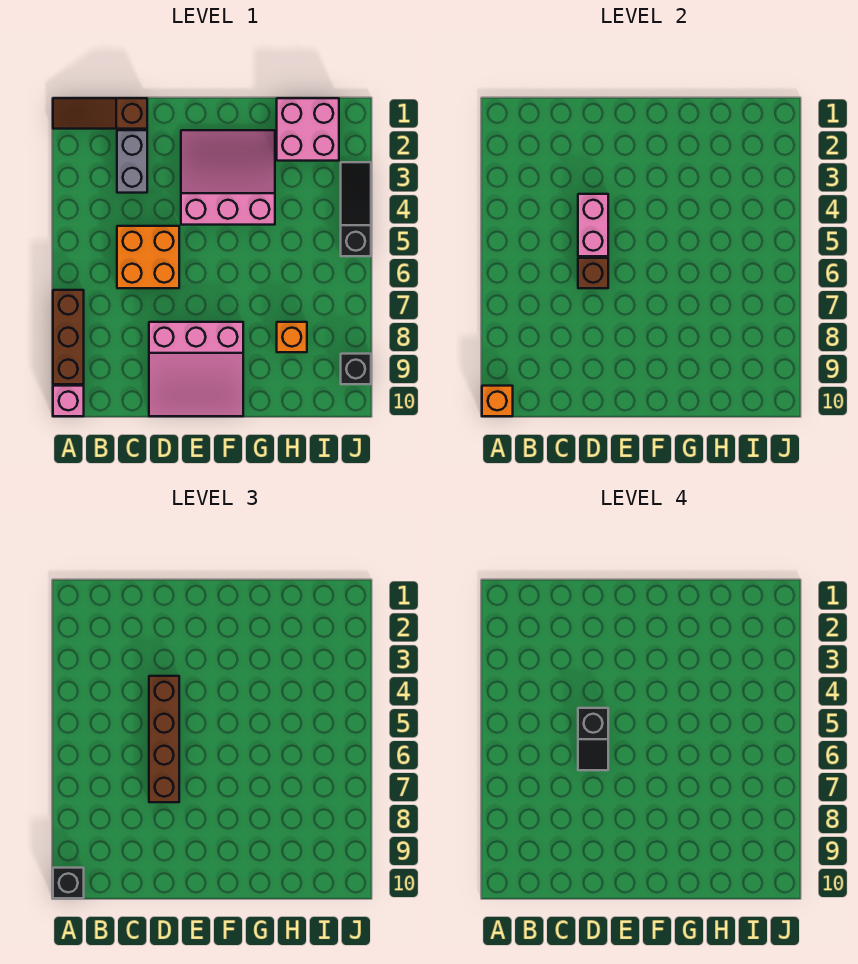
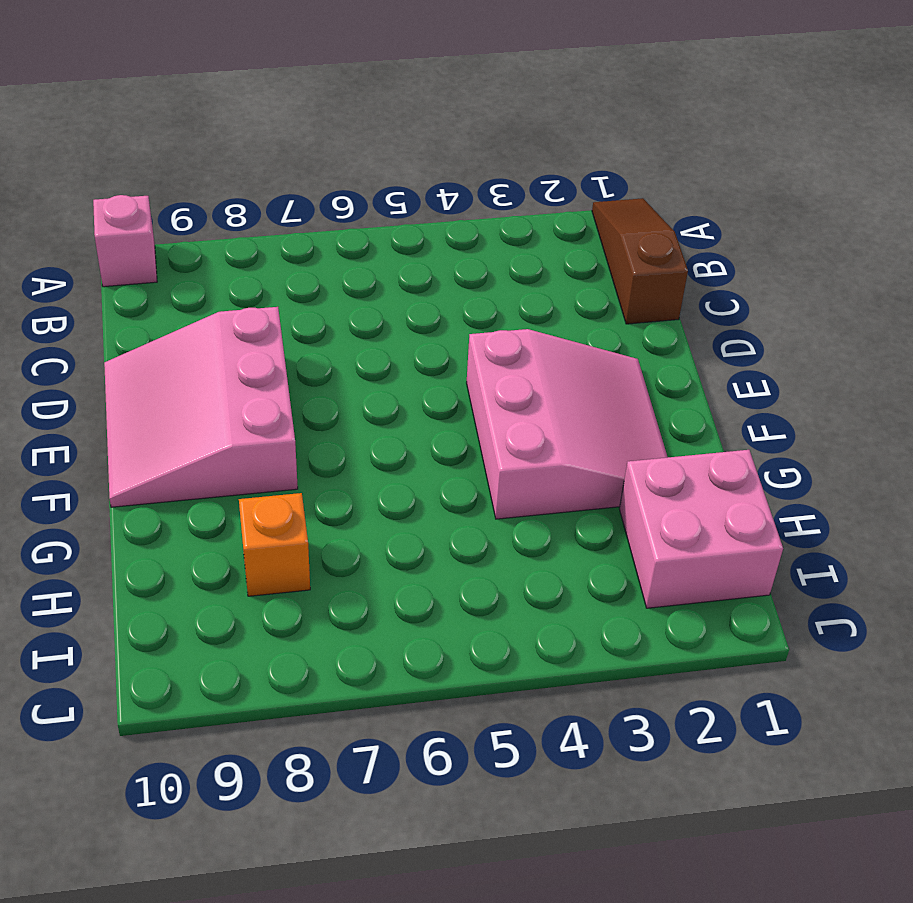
none -> brown 1x3 brick [53,290,84,384]
none -> grey 1x2 brick [117,130,147,193]
none -> orange 2x2 brick [117,226,179,288]

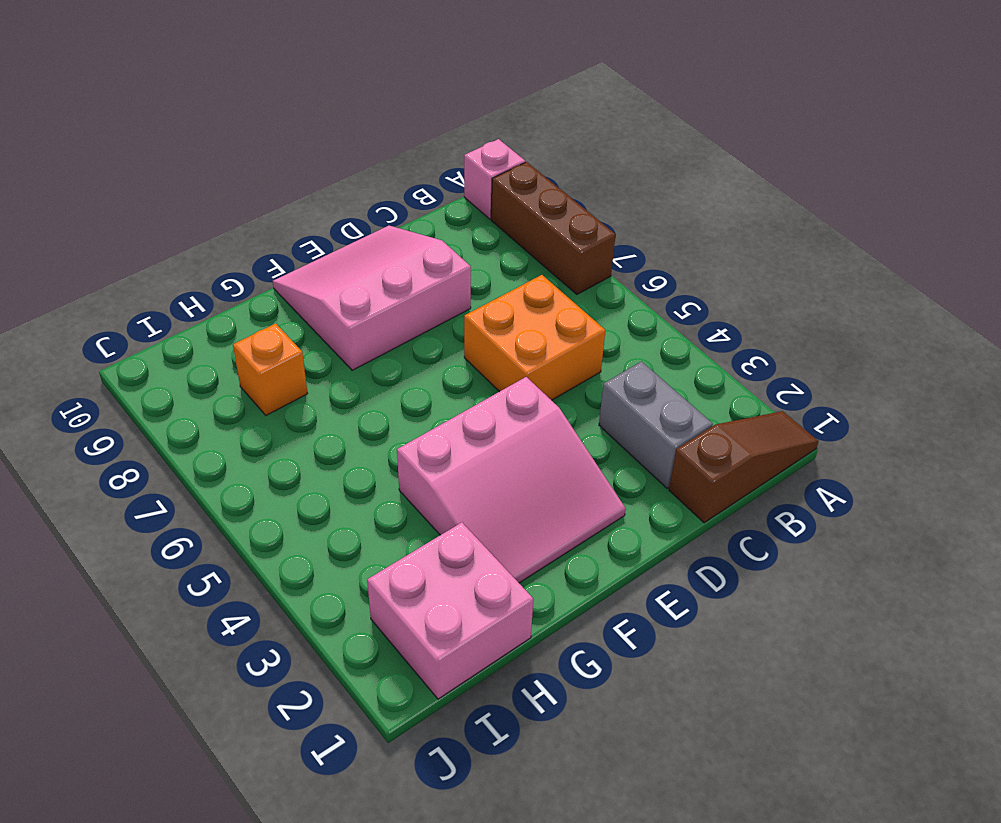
none -> black 1x3 slope [341,162,371,256]
none -> black 1x1 brick [341,354,371,384]
none -> orange 1x1 brick [482,386,513,416]

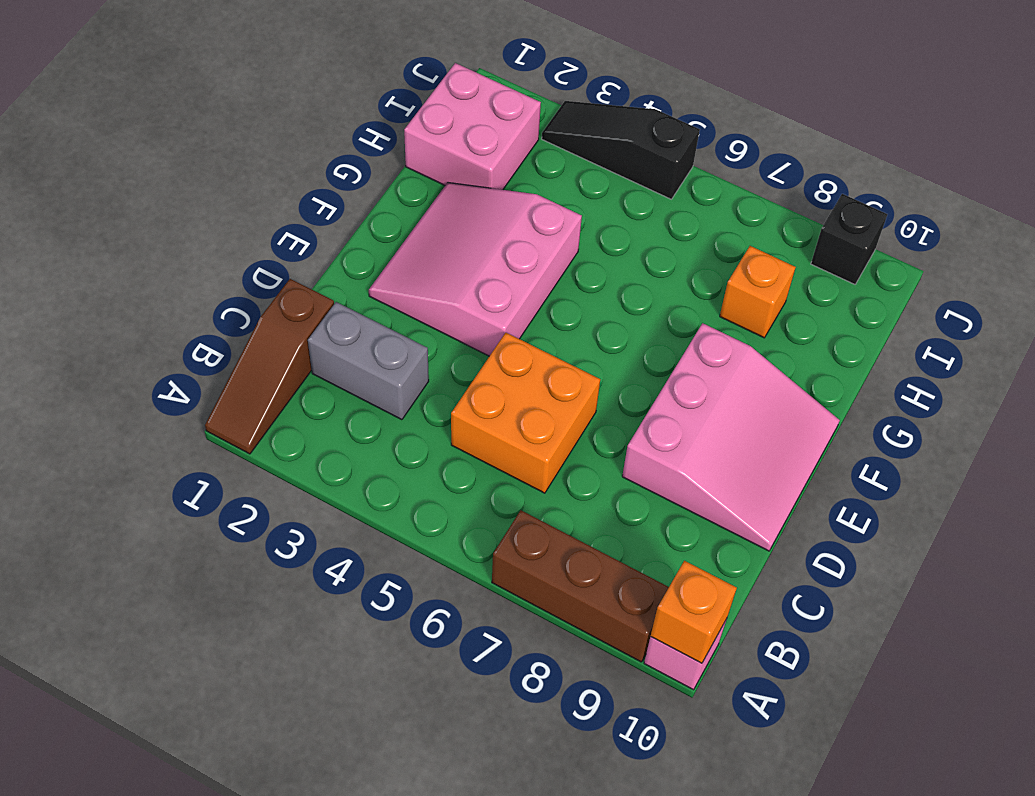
none -> pink 1x2 brick [578,194,608,256]
none -> brown 1x1 brick [578,258,608,288]
none -> black 1x1 brick [53,868,84,898]

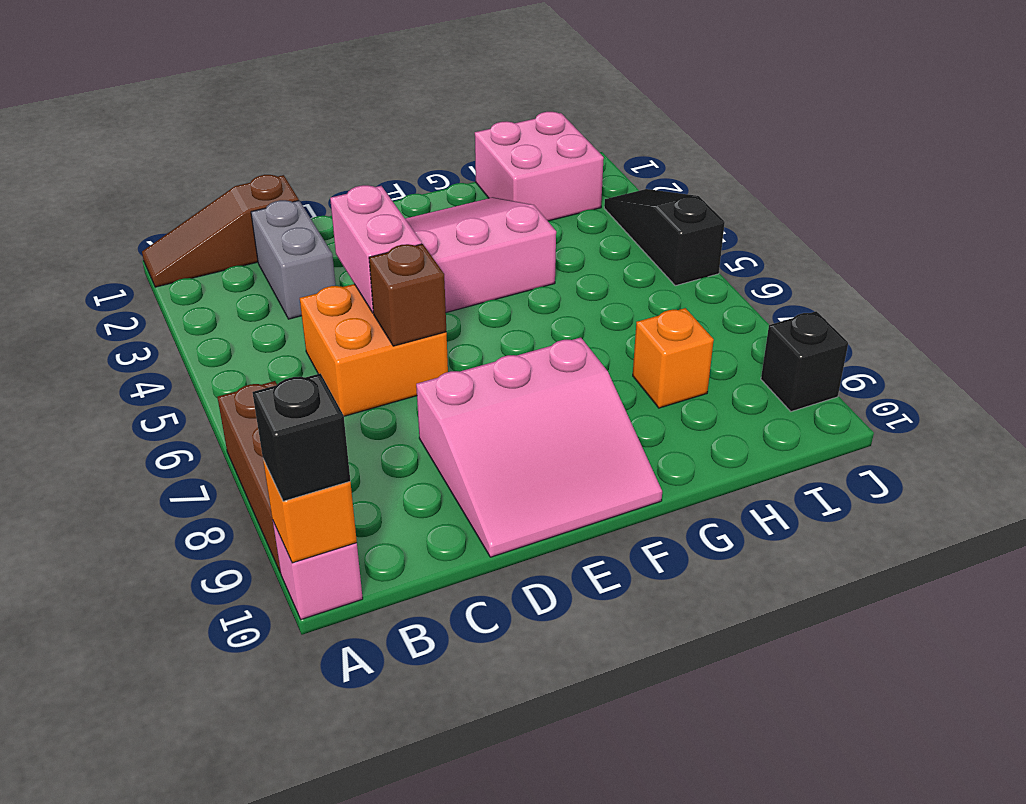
none -> brown 1x4 brick [149,676,179,802]
none -> black 1x2 slope [578,708,608,770]

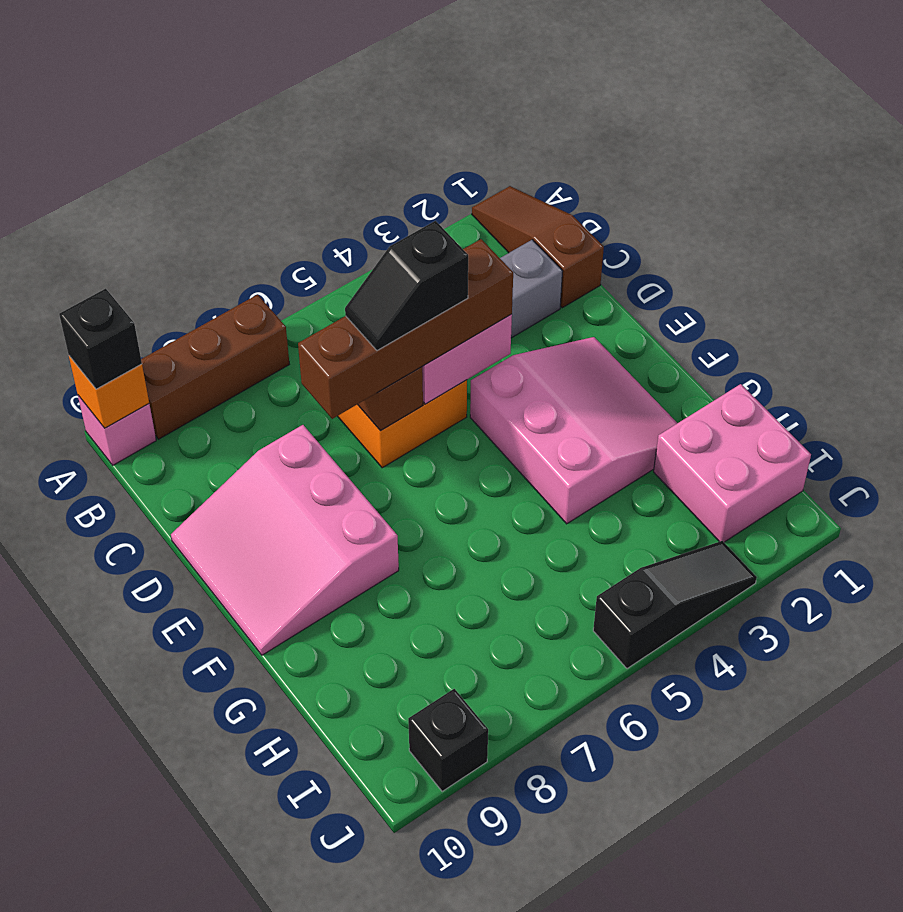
none -> orange 1x1 brick [277,322,307,352]

